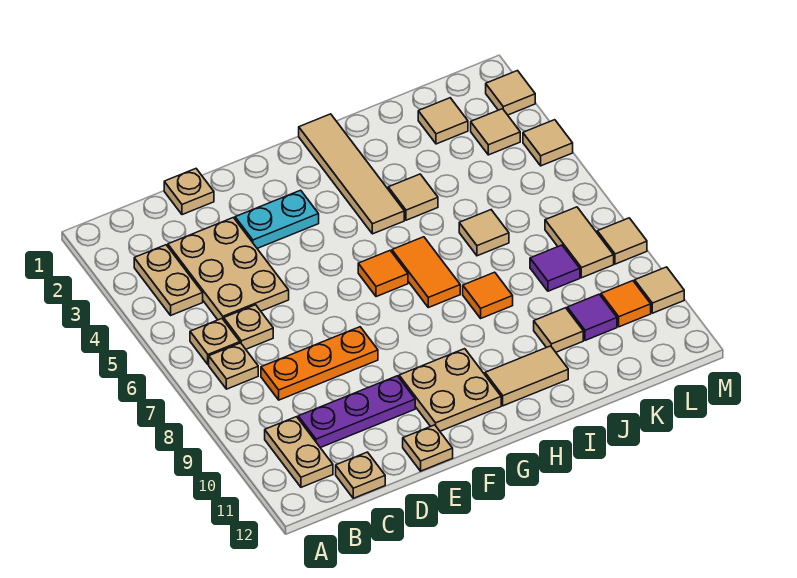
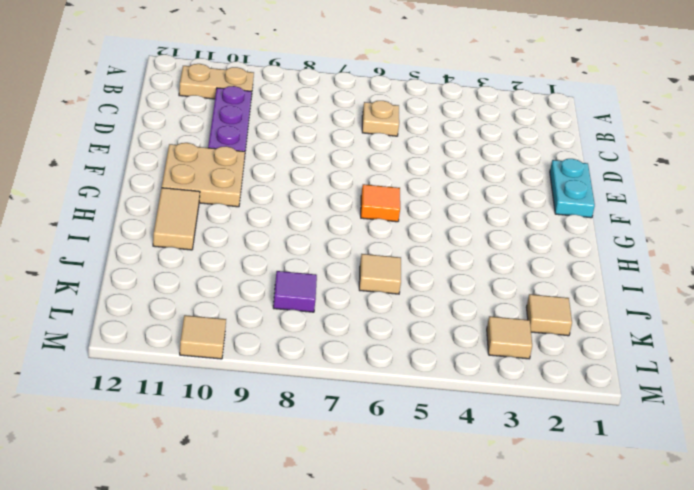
cyan 1x2 plate [550,159,595,218] -> cyan 1x2 plate moved to [235,190,319,248]
none -> tan 1x2 plate [134,245,203,315]
none -> tan 1x1 plate [190,319,240,365]
none -> tan 1x1 plate [209,343,258,389]
none -> tan 2x3 plate [168,218,289,320]

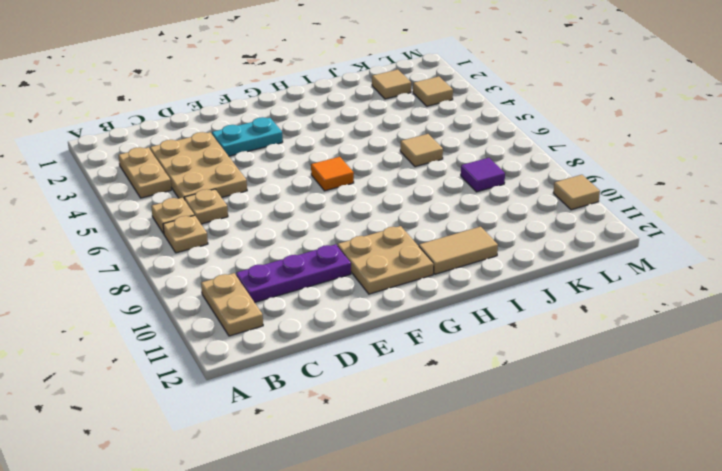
none -> orange 1x3 plate [261,327,378,400]
none -> tan 1x1 plate [336,452,385,498]
none -> tan 1x1 plate [164,169,214,215]
none -> tan 1x1 plate [403,425,453,471]

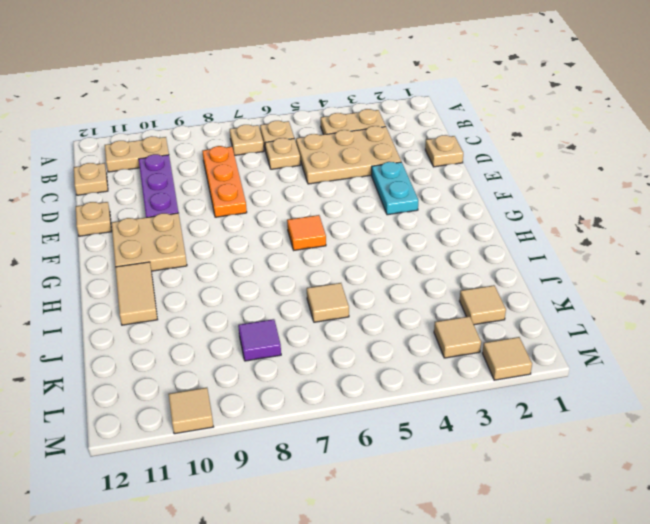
none -> tan 1x4 tile [299,114,404,234]
none -> orange 1x2 tile [392,237,460,308]
none -> tan 1x1 tile [388,174,438,220]
none -> orange 1x1 tile [463,272,513,318]

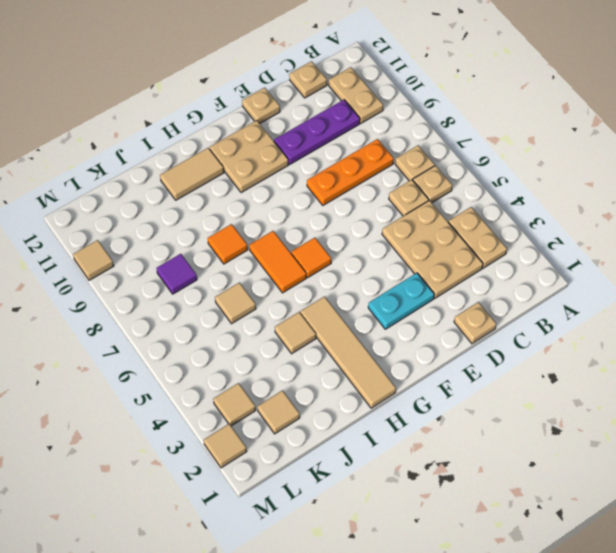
none -> tan 1x1 tile [534,308,583,352]
none -> purple 1x1 tile [567,294,617,340]
none -> tan 1x2 tile [545,207,614,278]
none -> orange 1x1 tile [601,281,651,327]

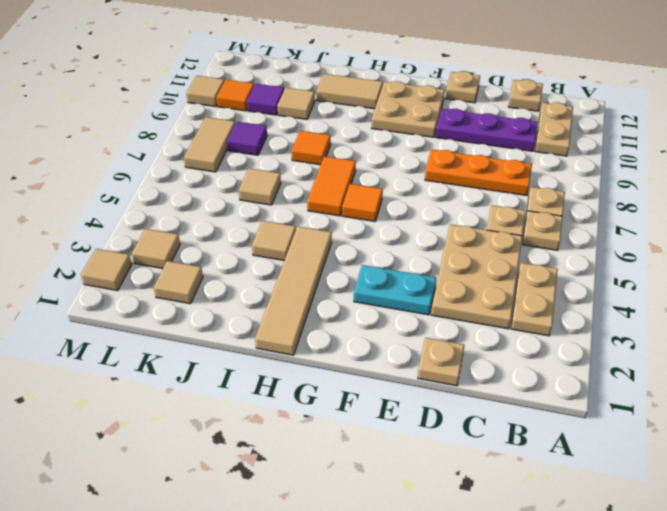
none -> tan 1x1 tile [523,120,573,166]
none -> tan 1x1 tile [597,218,647,264]

